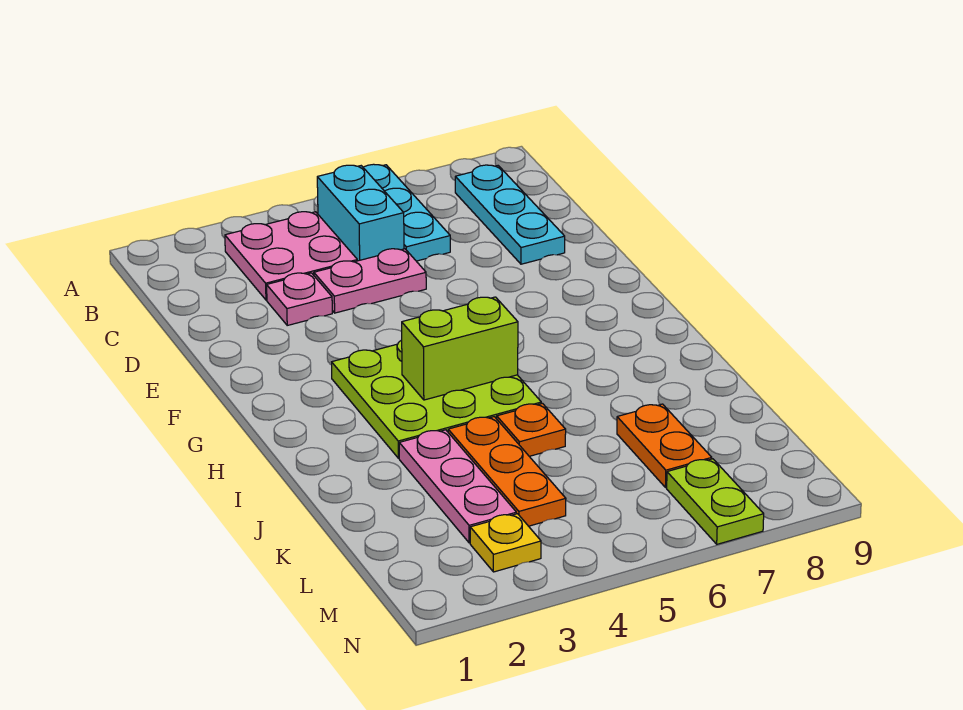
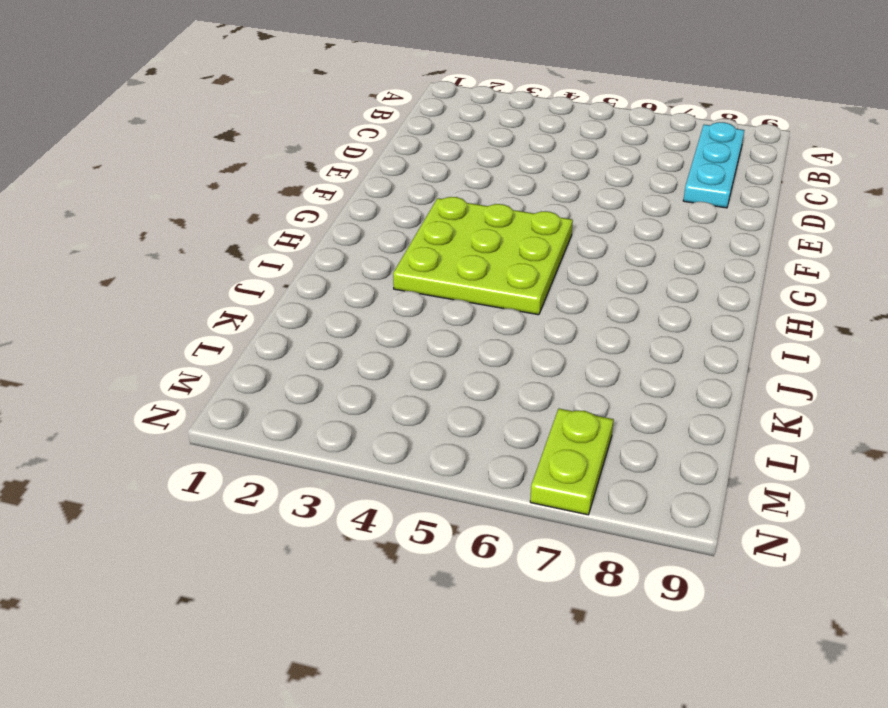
none -> cyan 1x3 plate [363,164,450,261]
none -> pink 2x2 plate [225,212,357,300]
none -> cyan 1x2 brick [317,165,404,261]

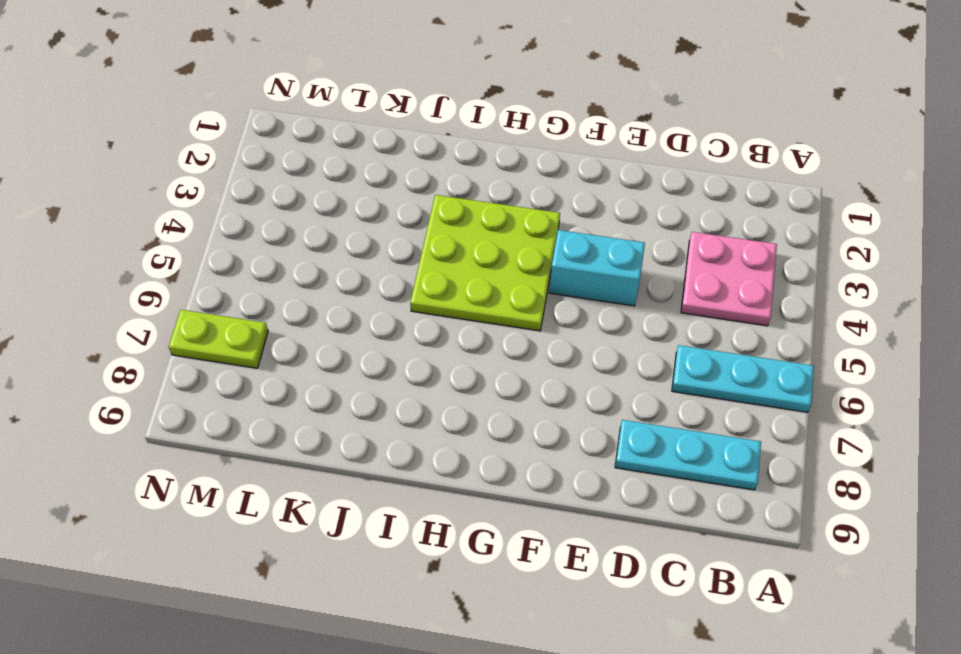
cyan 1x2 brick [549,230,645,306] -> cyan 1x2 brick moved to [317,165,404,261]
none -> pink 1x1 plate [267,273,332,325]
none -> pink 1x2 plate [314,249,426,313]
none -> pink 1x3 plate [399,430,516,543]

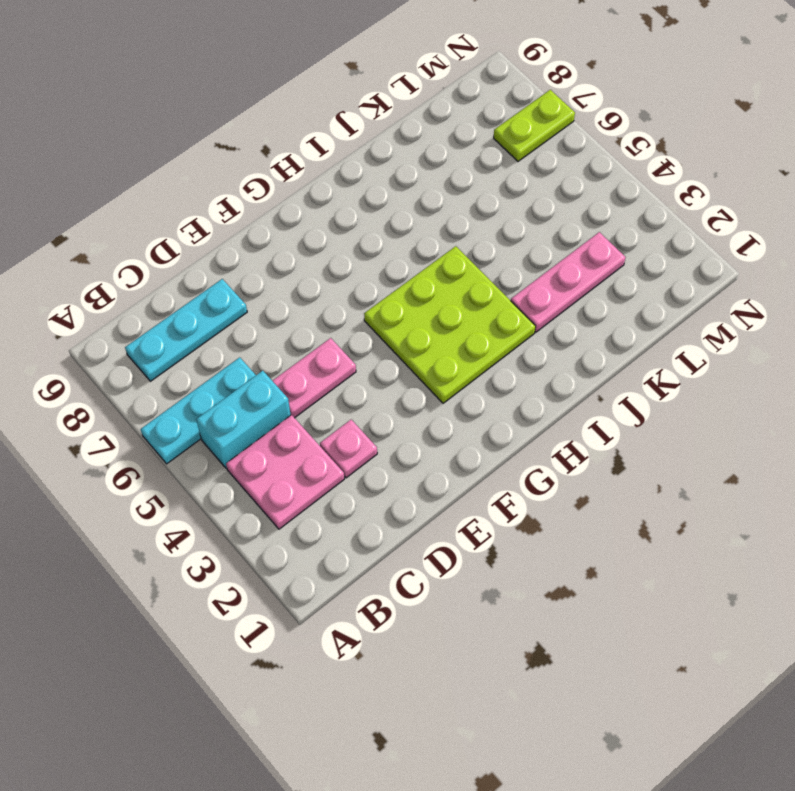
pink 1x2 plate [273,338,356,418] -> pink 1x2 plate turned to [314,249,426,313]
none -> orange 1x3 plate [448,417,566,526]
none -> orange 1x1 plate [497,403,566,456]
none -> orange 1x2 plate [617,404,712,488]

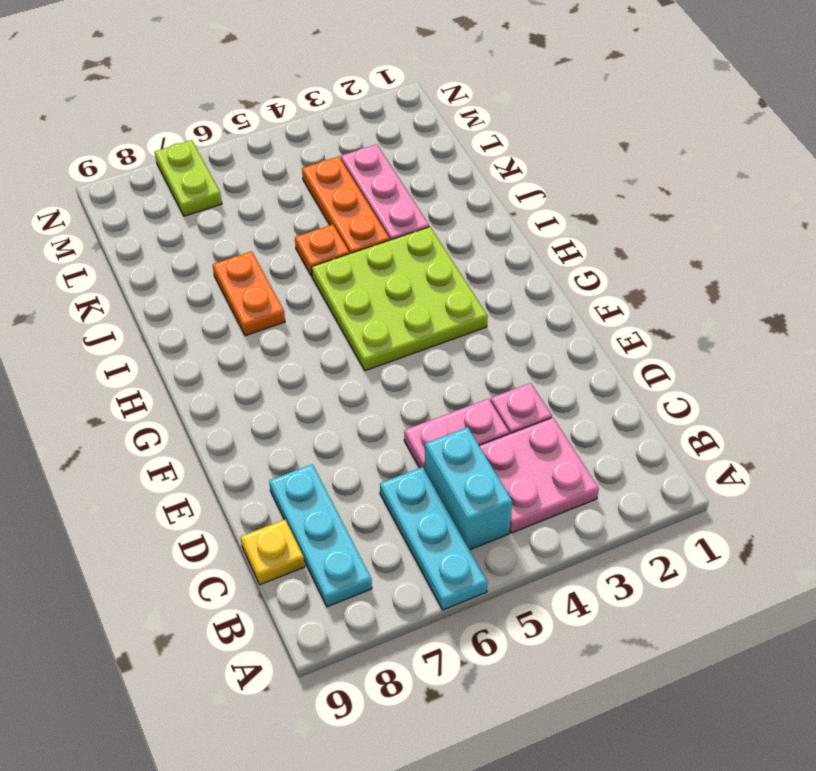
yellow 1x1 plate [241,520,305,585] -> yellow 1x1 plate moved to [470,514,541,572]
orange 1x2 plate [213,251,285,336] -> orange 1x2 plate moved to [617,404,712,488]
none -> lime 1x2 brick [402,297,518,400]

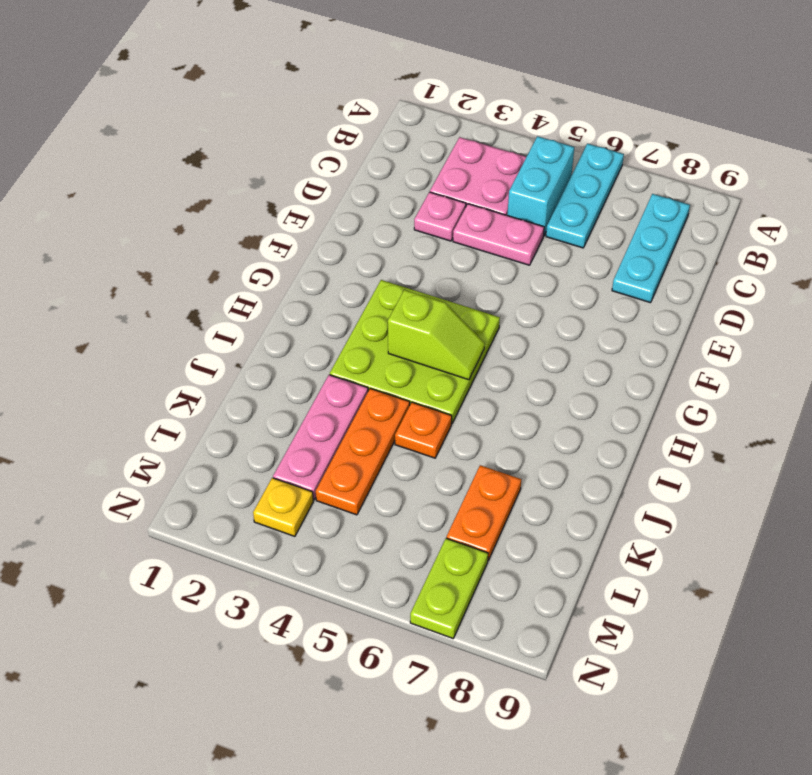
lime 1x2 slope [388,290,485,380] -> lime 1x2 brick [402,297,518,400]

